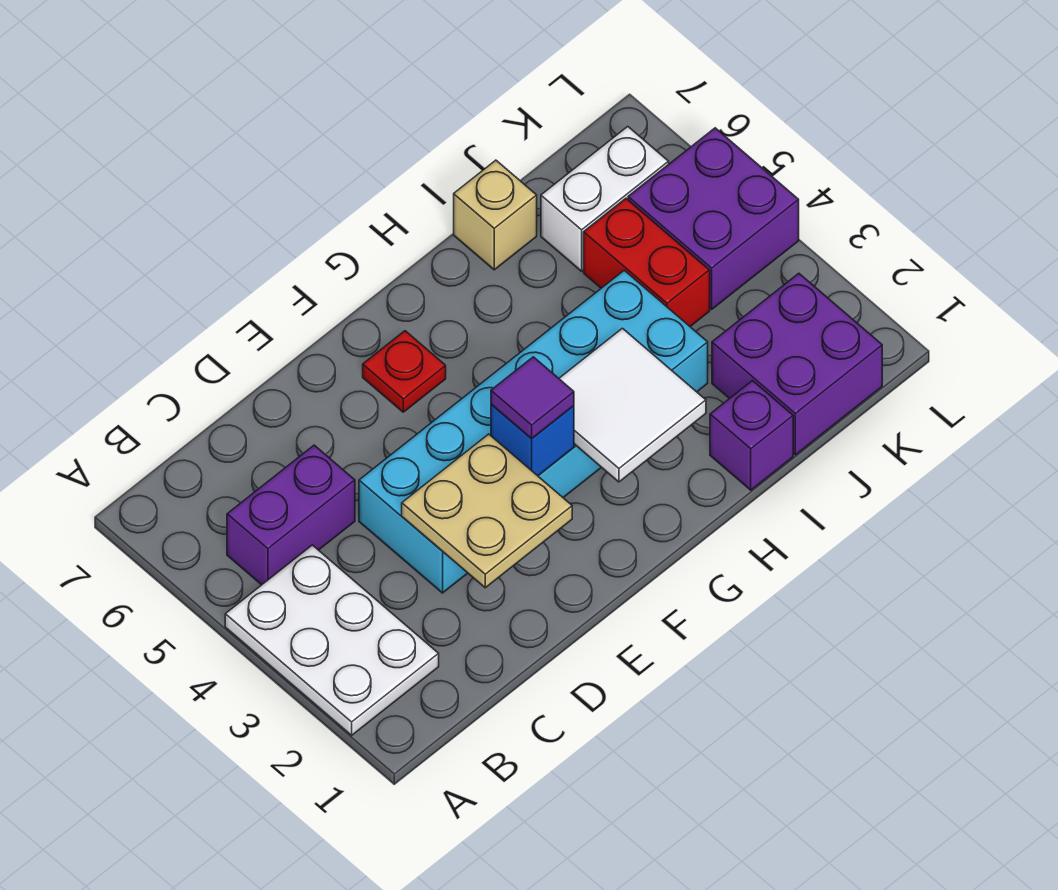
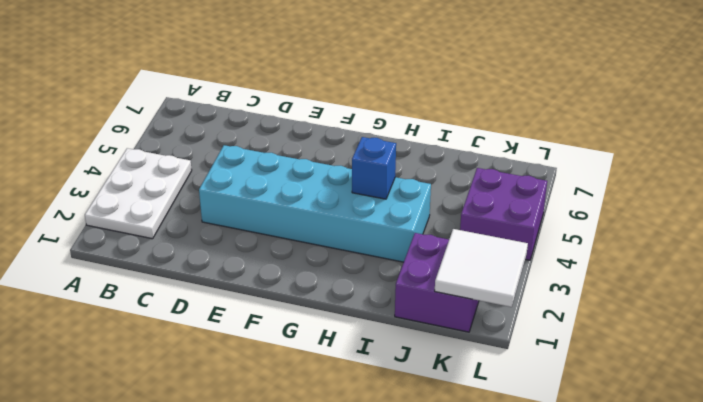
blue 1x1 brick [352,137,396,199] -> blue 1x1 brick moved to [491,404,574,476]
white 2x2 tile [435,229,528,307] -> white 2x2 tile moved to [559,328,706,482]
none -> purple 1x2 brick [227,445,355,585]
none -> red 1x1 plate [363,331,446,412]
none -> purple 1x1 brick [710,381,793,490]

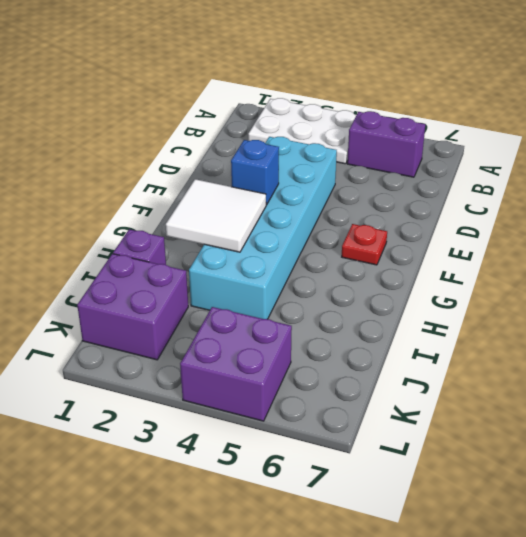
purple 1x2 brick [347,111,425,177] -> purple 1x2 brick turned to [227,445,355,585]
none -> tan 1x1 brick [454,160,537,270]
none -> red 1x2 brick [584,199,710,326]
none -> white 1x2 brick [541,127,669,271]

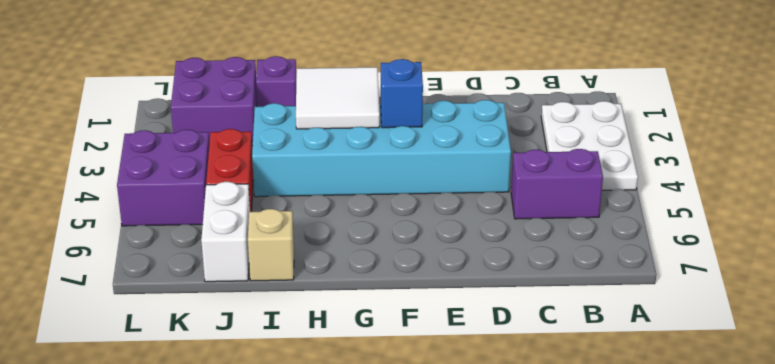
white 1x2 brick [201,182,250,282] -> white 1x2 brick turned to [541,127,669,271]
none -> red 1x1 plate [363,331,446,412]
none -> tan 2x2 plate [402,434,572,588]
none -> purple 1x1 tile [491,357,574,438]

